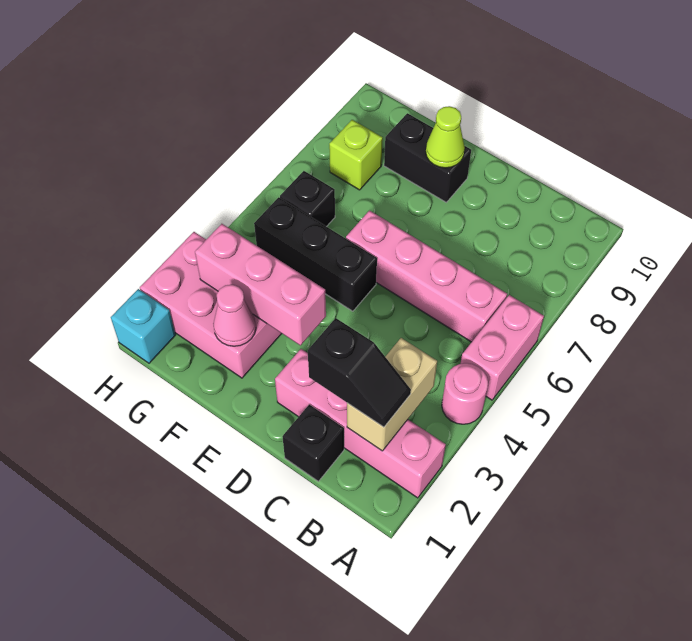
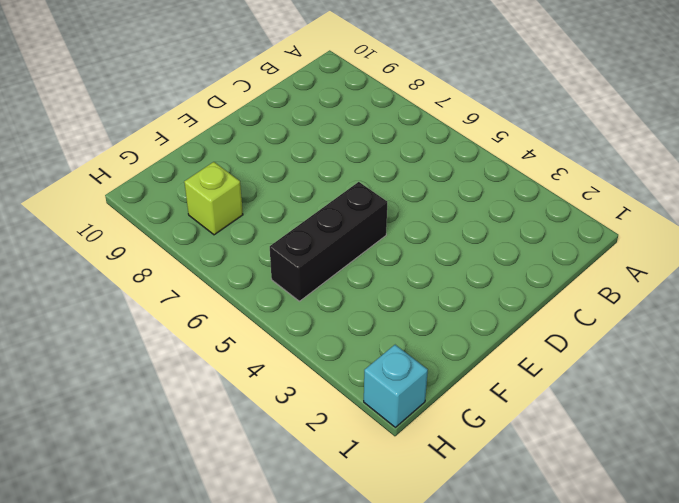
none -> pink 1x4 brick [275,349,446,498]
none -> pink 1x1 round brick [442,363,488,424]
none -> pink 1x2 brick [461,295,544,400]

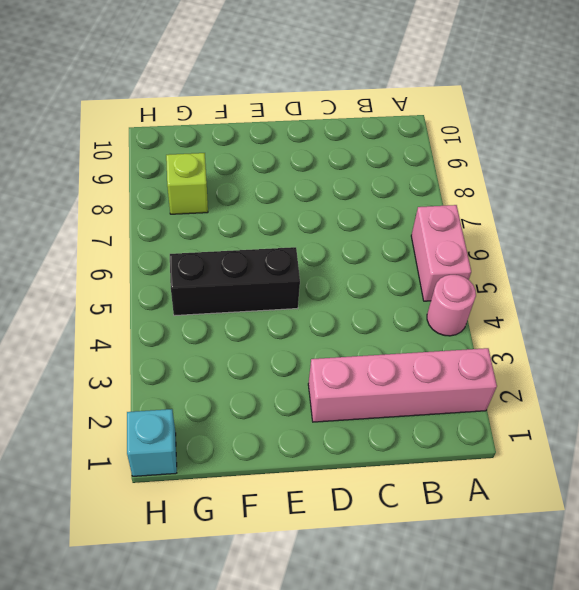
none -> pink 1x4 brick [346,210,507,342]
none -> black 1x1 brick [282,405,344,481]
none -> black 1x2 brick [384,113,471,202]

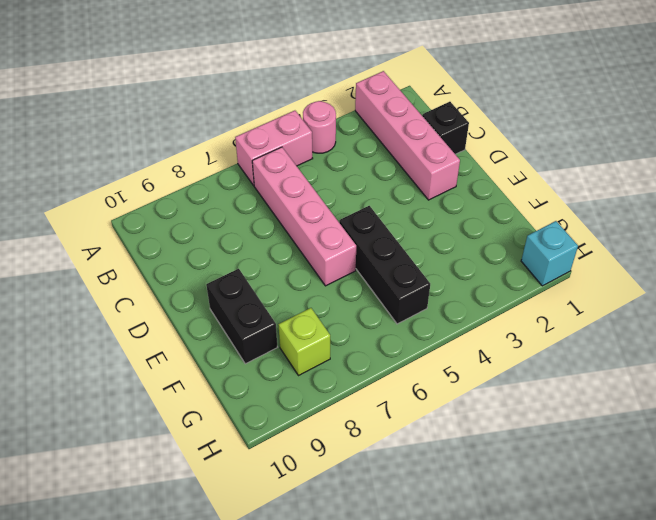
none -> pink 2x3 brick [140,232,282,378]
none -> black 1x1 brick [280,171,335,227]
none -> tan 1x2 brick [347,338,437,451]

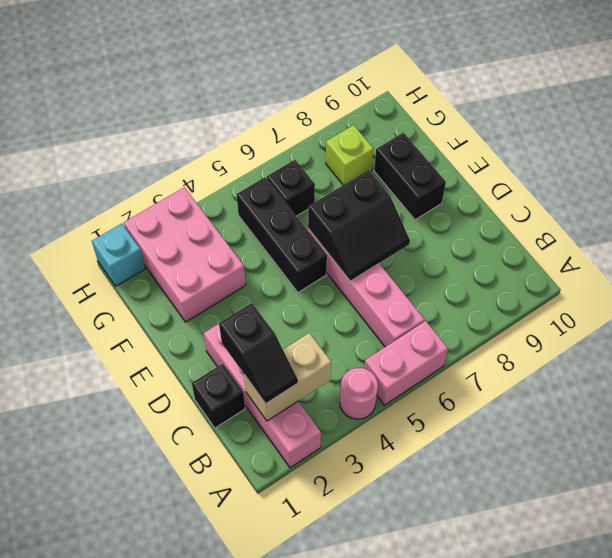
black 2x2 slope [308,170,410,281] -> none
none -> pink 1x3 brick [195,224,326,345]
none -> lime 1x1 cone [426,106,465,168]
none -> pink 1x1 cone [213,285,256,346]

